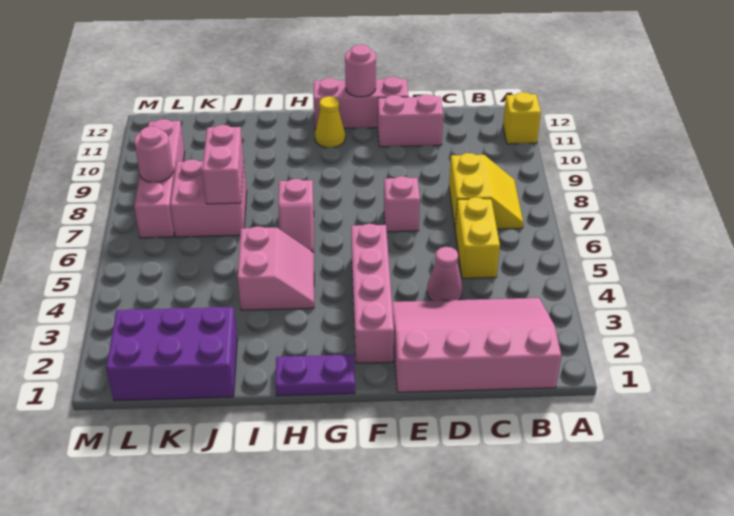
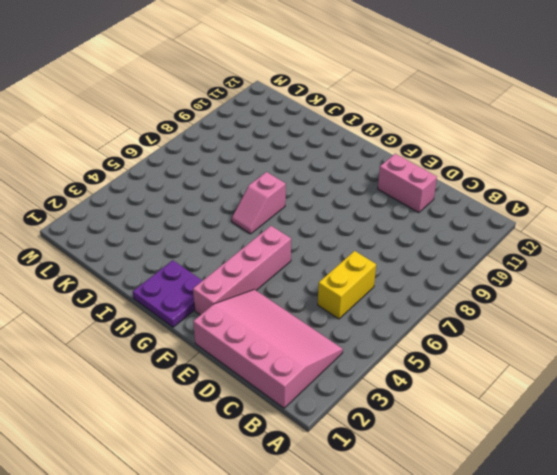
purple 2x2 plate [133,260,202,327] -> purple 1x2 plate [275,355,355,396]
none -> yellow 1x1 brick [503,92,541,144]
none -> yellow 2x2 slope [449,153,523,229]
none -> pink 1x1 cone [427,247,462,301]

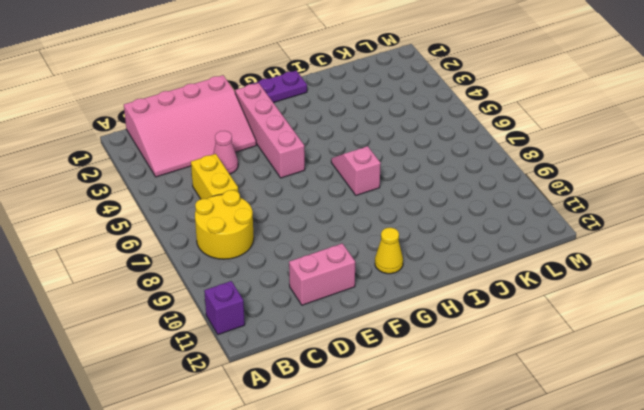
purple 1x1 brick [204,281,245,335] -> yellow 1x1 brick [503,92,541,144]
yellow 2x2 round brick [195,190,254,259] -> yellow 2x2 slope [449,153,523,229]
none -> pink 1x1 brick [384,176,420,232]
none -> pink 1x3 brick [314,77,409,129]
none -> pink 2x2 slope [238,226,314,310]

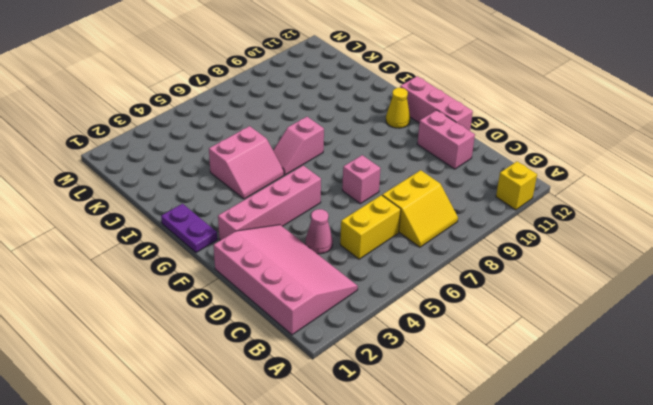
none -> purple 2x3 brick [106,307,237,401]
none -> pink 2x2 brick [170,159,247,237]
none -> pink 1x4 brick [134,119,185,238]

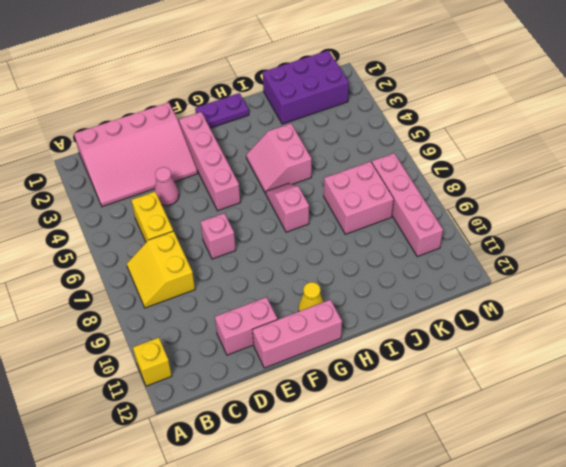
none -> pink 1x1 round brick [345,45,376,97]
none -> pink 1x2 brick [202,125,244,204]
none -> pink 1x1 round brick [134,126,173,182]

